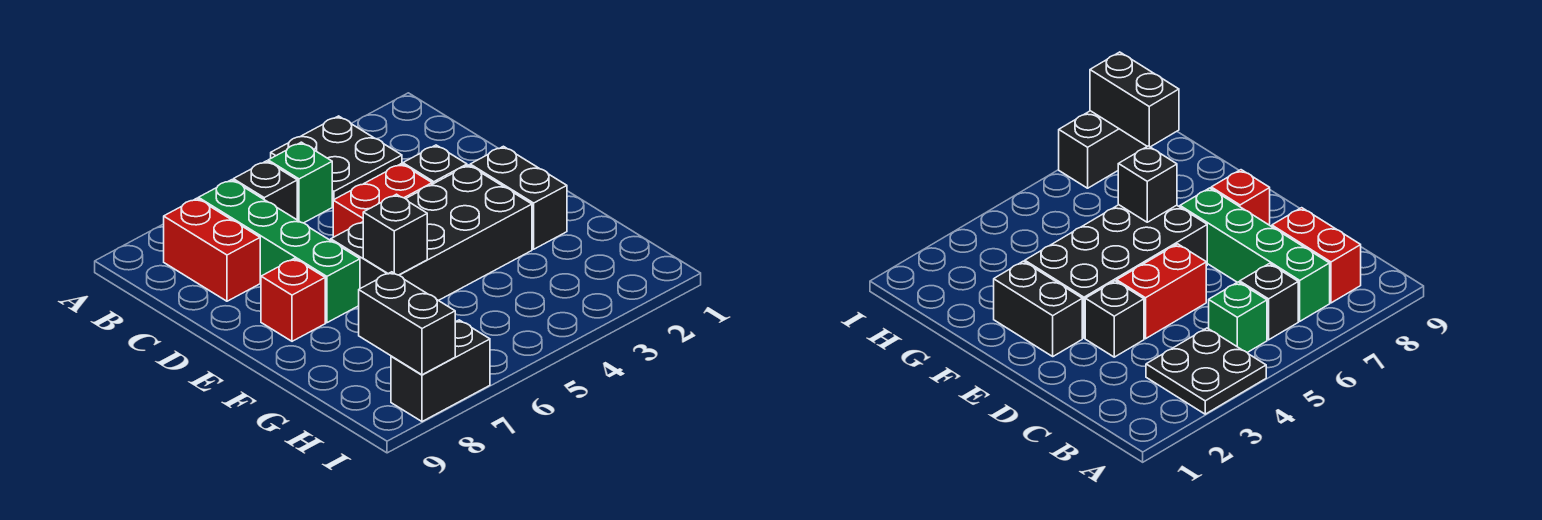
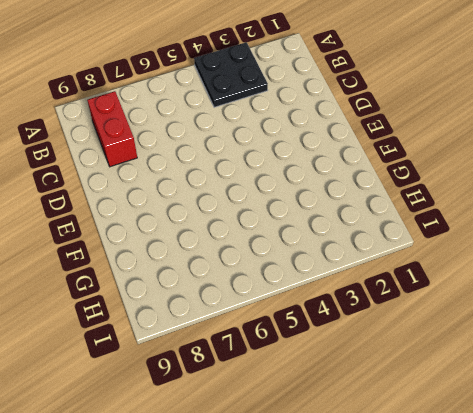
none -> green 1x1 brick [268,142,332,223]
none -> black 1x1 brick [233,161,297,220]
none -> green 1x4 brick [198,180,360,323]

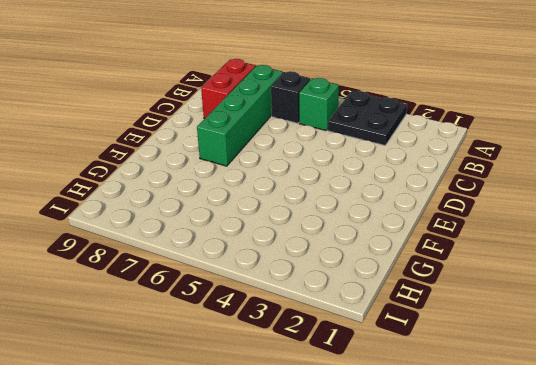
none -> black 1x1 brick [403,145,467,184]
none -> red 1x2 brick [333,164,432,237]
none -> black 1x2 brick [470,146,567,249]

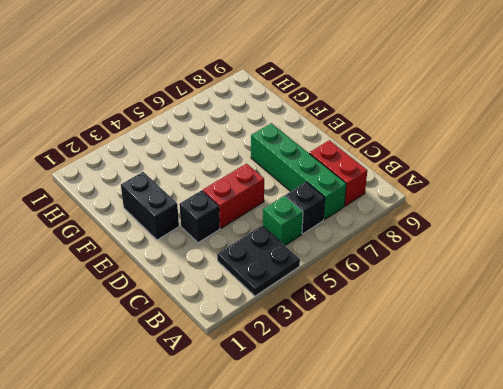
none -> black 2x4 brick [331,165,532,301]
none -> red 1x1 brick [261,259,325,341]
none -> black 1x2 brick [391,320,490,422]

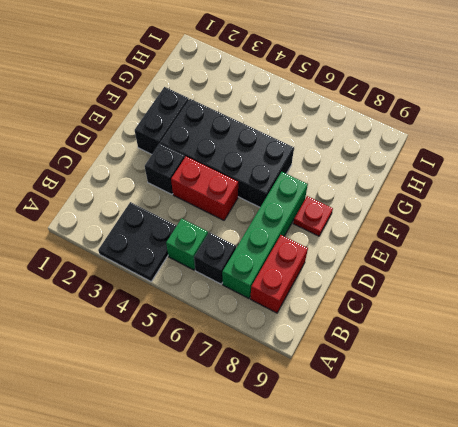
red 1x1 plate [293,196,333,236] -> red 1x1 brick [261,259,325,341]
none -> black 1x2 brick [391,320,490,422]
none -> black 1x1 brick [363,194,427,275]
none -> black 1x2 brick [359,272,455,375]

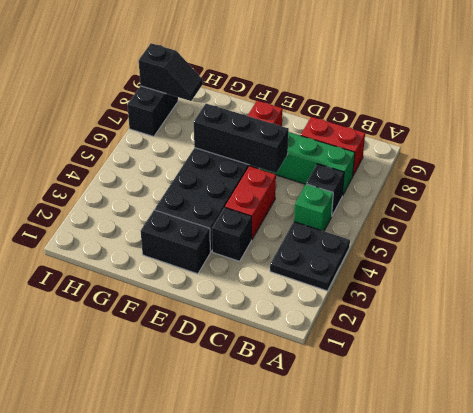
black 1x3 brick [194,104,289,173] -> black 1x1 brick [363,194,427,275]
black 1x2 slope [139,43,203,101] -> black 1x2 brick [359,272,455,375]

